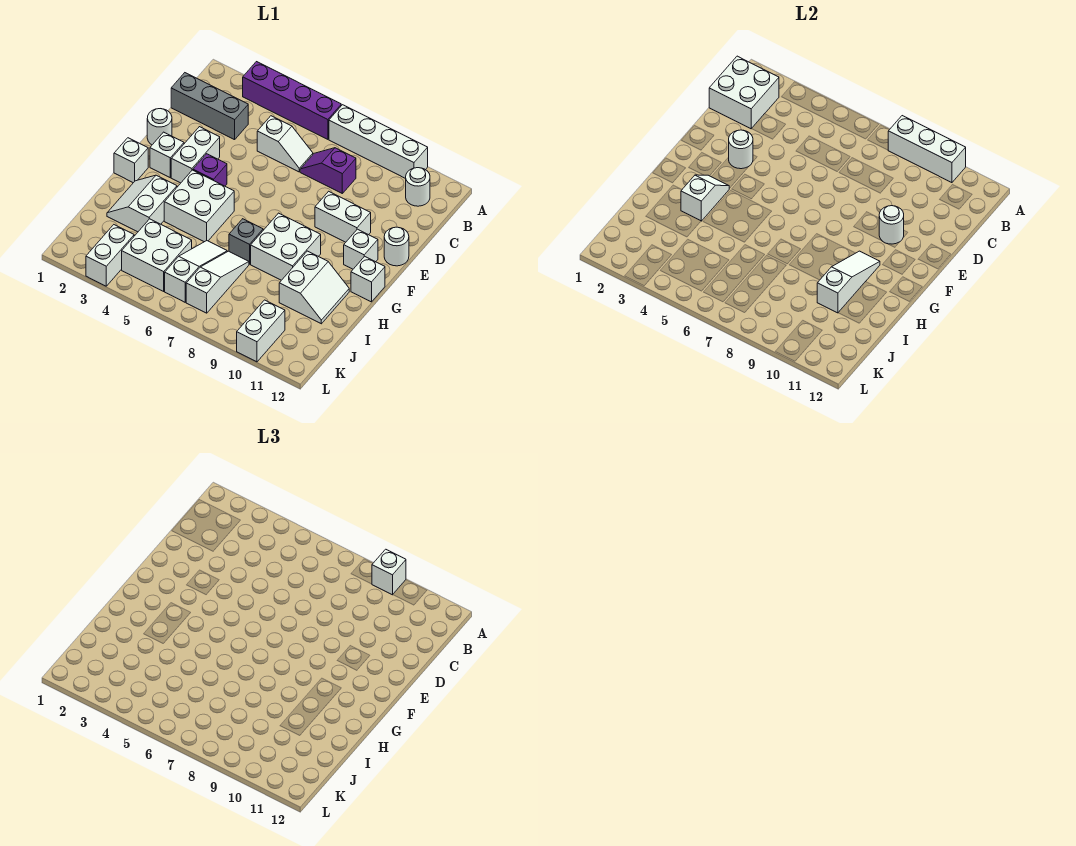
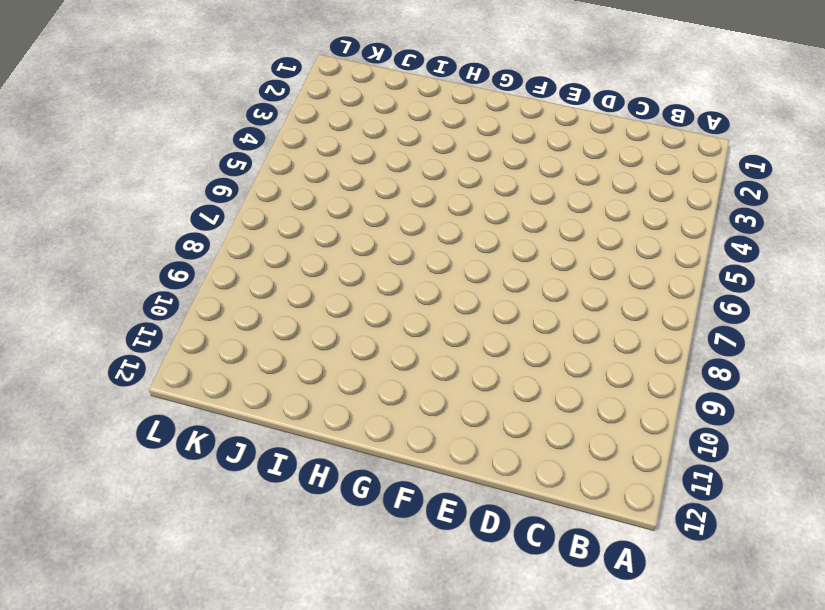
none -> purple 1x4 brick [243,62,341,139]
none -> white 1x4 brick [329,105,428,179]
none -> white 1x1 round brick [406,168,430,206]
none -> grey 1x3 brick [171,73,248,140]

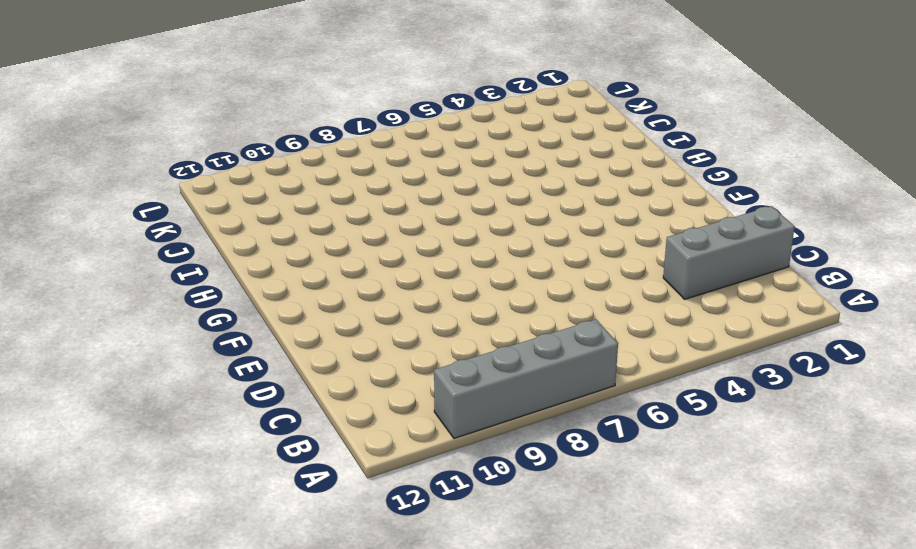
grey 1x4 brick [434,319,618,438] -> white 1x4 brick [329,105,428,179]
none -> purple 1x4 brick [243,62,341,139]
none -> white 1x1 round brick [406,168,430,206]
none -> white 1x2 slope [257,116,313,172]
none -> purple 1x2 slope [300,148,356,193]

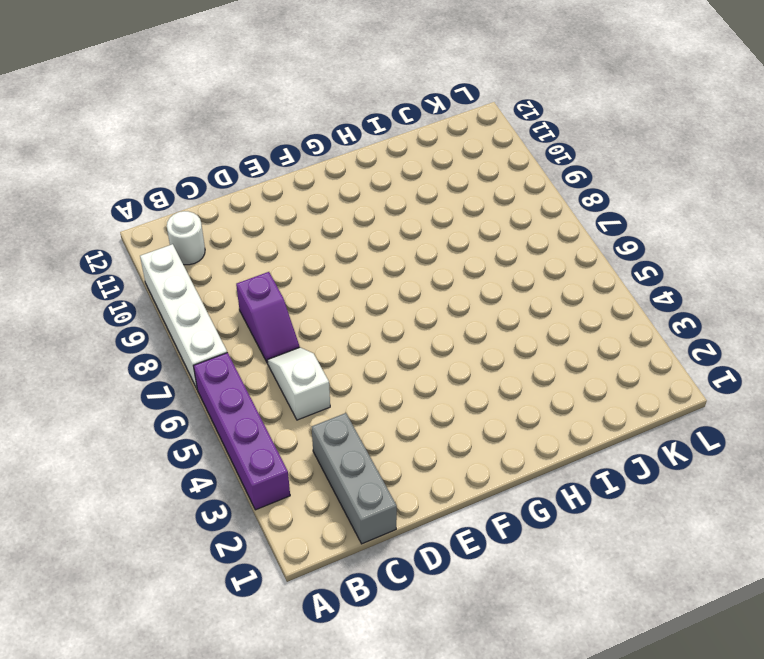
none -> white 1x1 round brick [147,109,172,145]
none -> white 1x2 brick [171,127,220,183]
none -> white 1x2 brick [315,191,371,242]
none -> white 1x1 round brick [384,227,409,266]

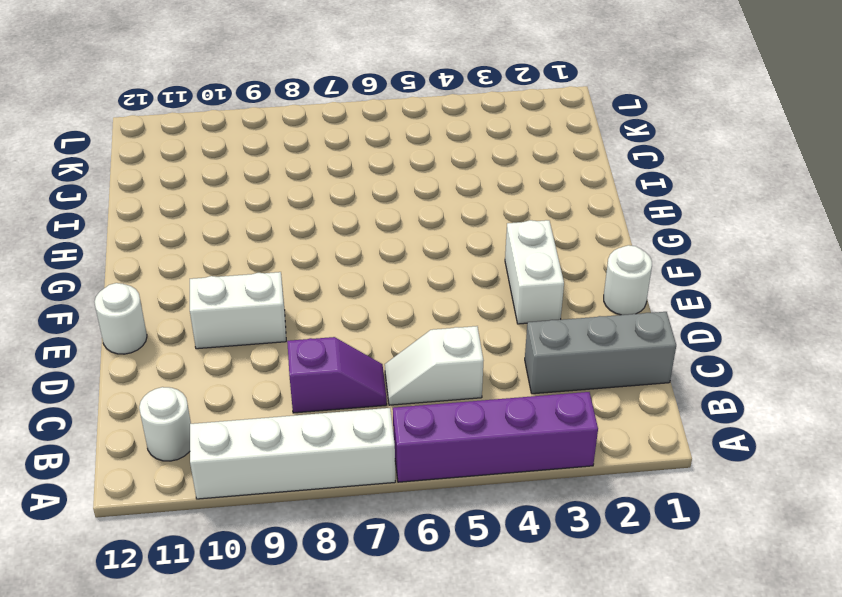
none -> white 1x1 brick [150,132,184,178]
none -> purple 1x1 brick [193,154,227,186]
none -> white 1x1 brick [344,229,378,269]
none -> white 1x1 brick [114,138,148,183]

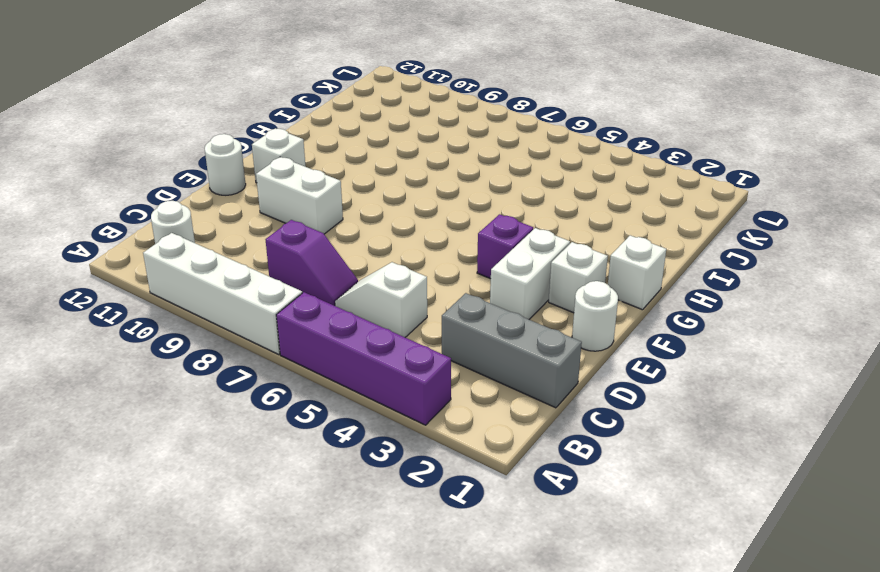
none -> white 2x2 brick [164,170,234,242]
none -> white 2x2 brick [251,213,321,280]
none -> white 1x1 brick [351,256,385,302]
none -> white 2x2 slope [107,175,177,232]

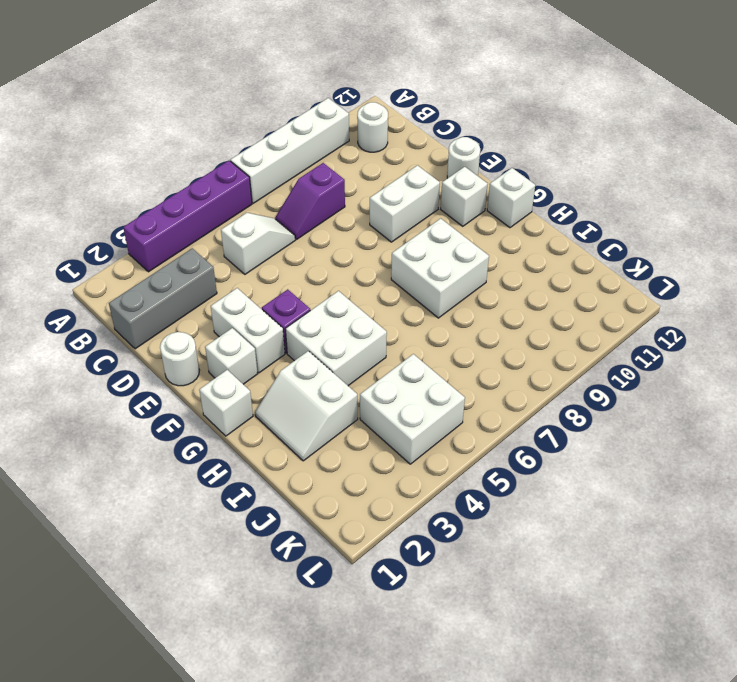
none -> grey 1x1 brick [229,219,263,264]
none -> white 2x2 slope [279,251,349,324]
none -> white 1x3 slope [165,241,227,302]
none -> white 1x3 slope [186,251,249,313]

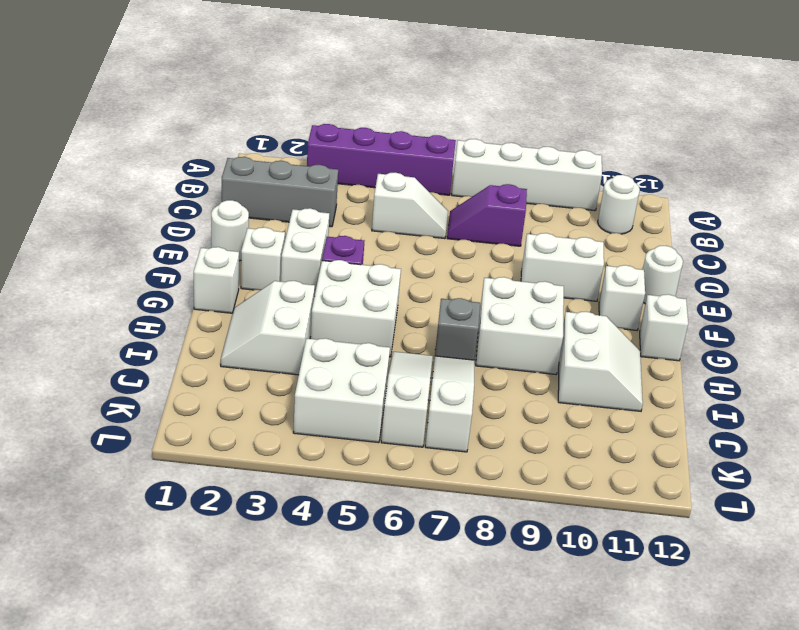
none -> white 1x2 brick [86,225,134,286]
none -> white 1x2 brick [237,300,285,362]
none -> white 1x3 brick [888,116,966,183]
none -> white 2x2 brick [709,56,779,129]

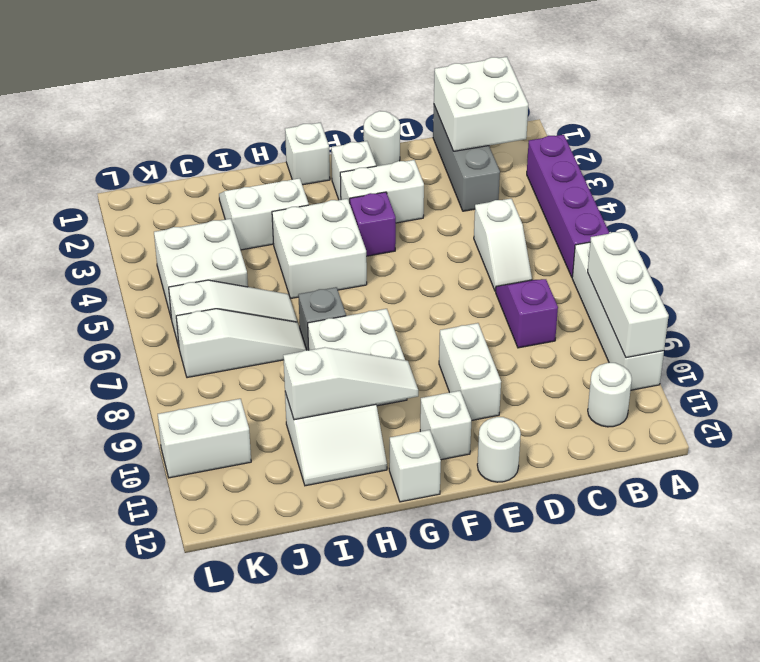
none -> white 1x2 brick [86,225,134,286]
none -> white 1x1 round brick [729,130,753,169]
none -> white 1x1 round brick [879,206,904,244]
none -> white 1x2 slope [681,175,729,221]

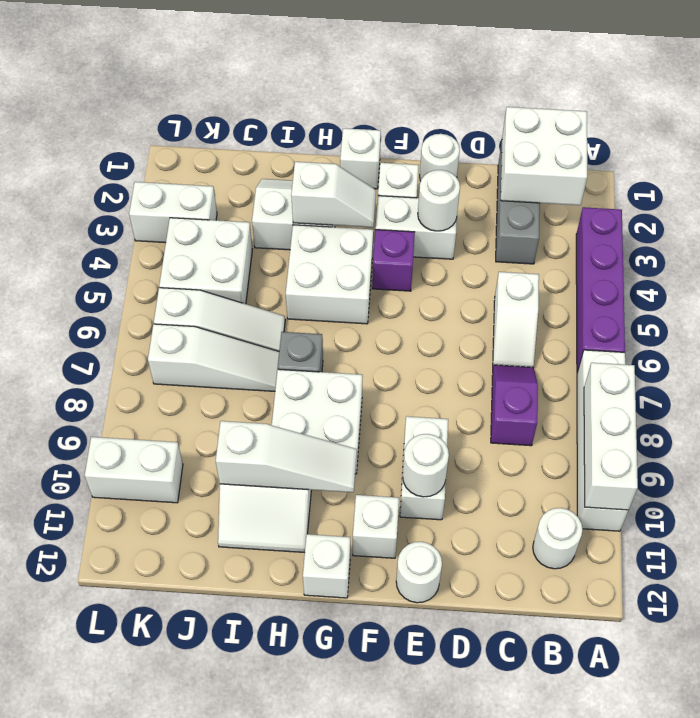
none -> white 1x1 brick [372,549,406,595]

